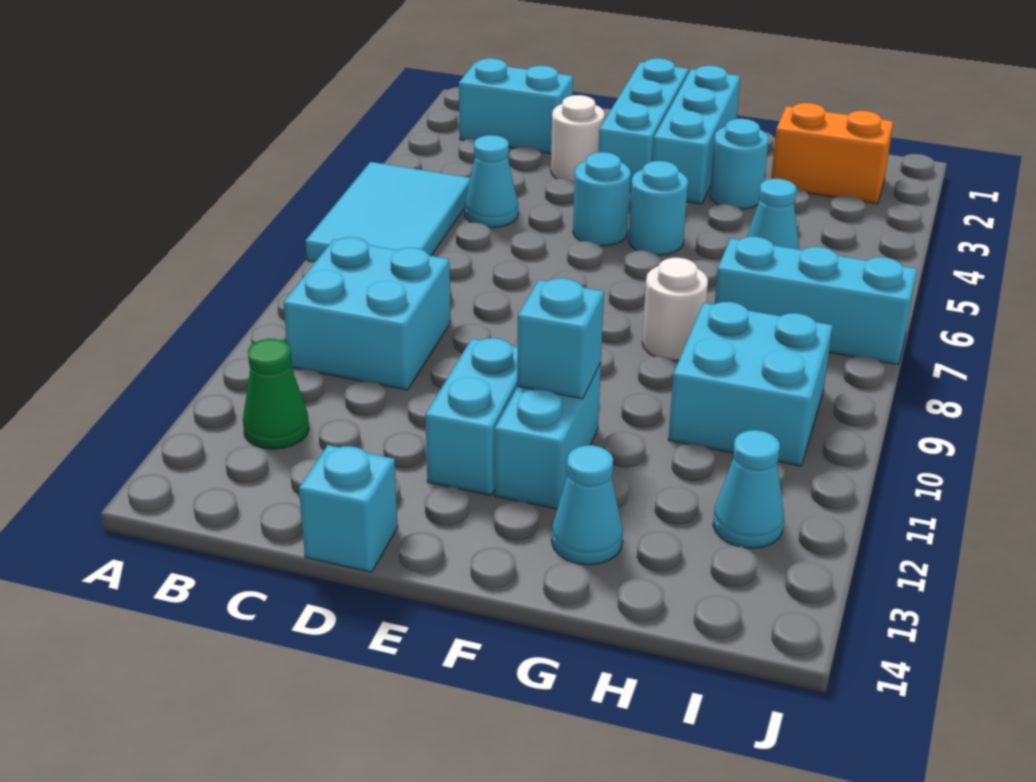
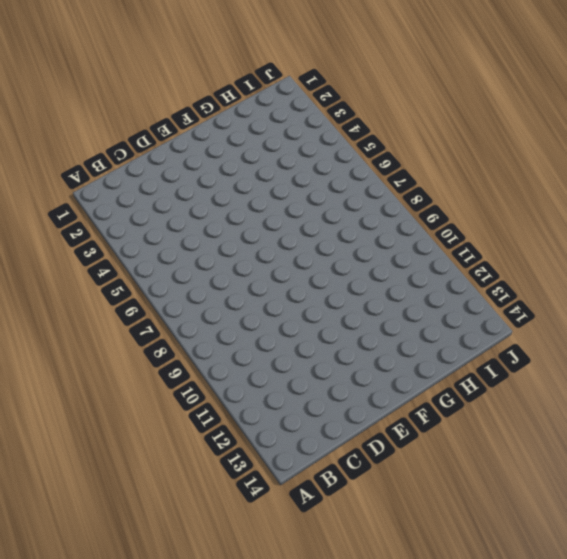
none -> cyan 2x3 tile [305,162,470,262]
none -> cyan 1x2 brick [459,58,573,154]
none -> cyan 2x2 brick [283,237,451,390]

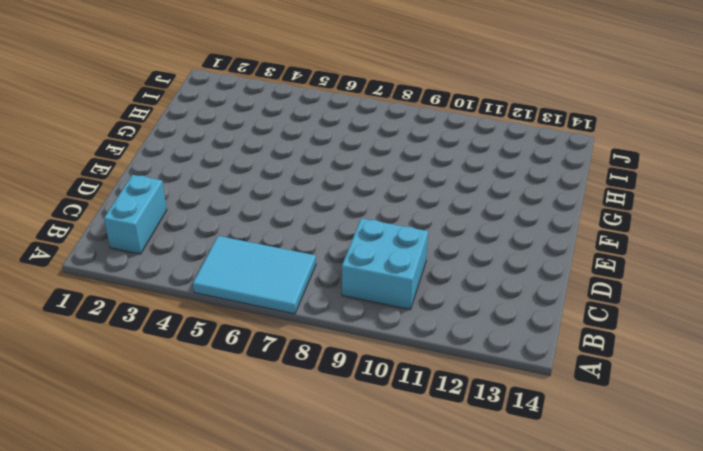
none -> green 1x1 cone [243,339,309,449]
none -> cyan 1x1 cone [465,135,518,228]
none -> white 1x1 round brick [551,95,605,182]

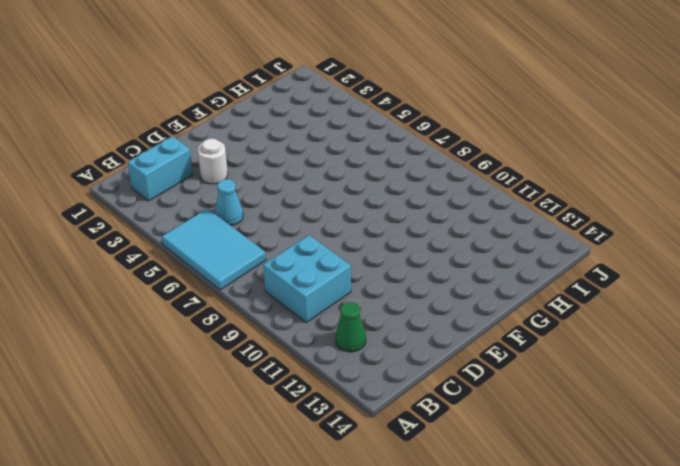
none -> cyan 1x1 brick [299,445,398,572]
none -> cyan 1x3 brick [599,58,689,192]
none -> cyan 1x1 round brick [573,152,631,246]

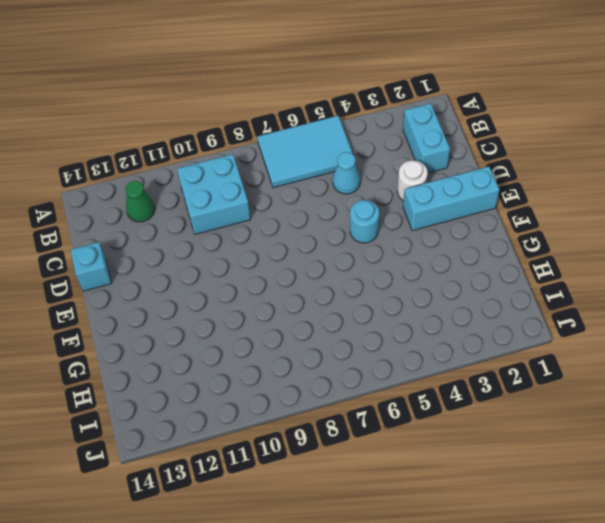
none -> cyan 1x2 brick [425,338,518,495]
none -> cyan 1x3 brick [653,66,740,204]
none -> cyan 1x1 round brick [629,161,688,255]

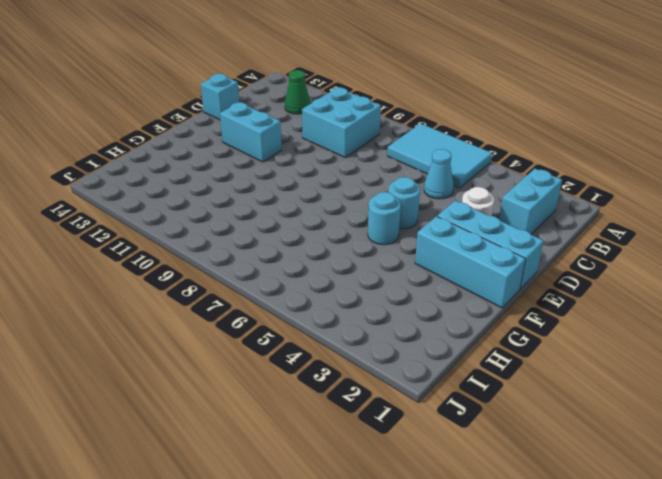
none -> cyan 1x2 brick [495,363,601,509]
none -> cyan 1x1 round brick [710,119,769,209]
none -> white 1x1 round brick [642,258,708,361]

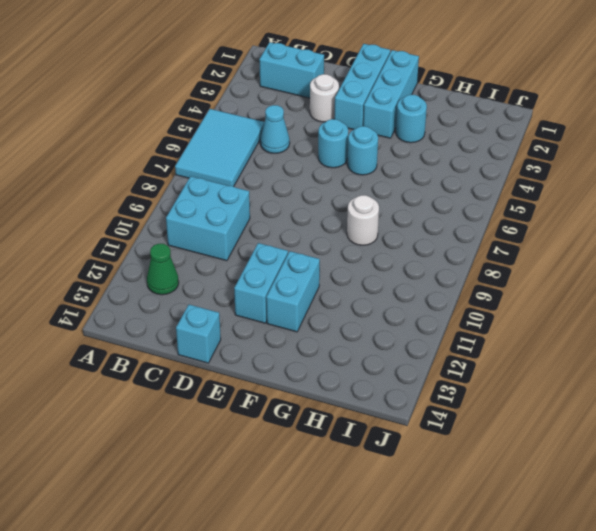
none -> cyan 1x1 cone [552,445,623,565]
none -> orange 1x2 brick [771,103,893,204]
none -> cyan 1x1 cone [747,179,799,249]

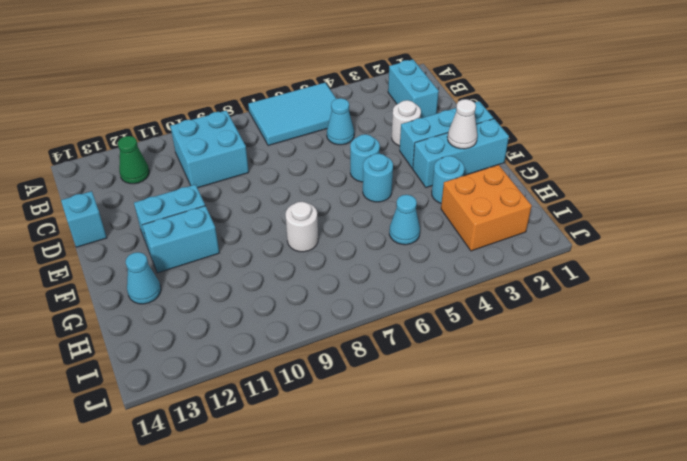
white 1x1 cone [447,99,477,149] -> none
orange 2x2 brick [441,165,532,251] -> orange 1x2 brick [771,103,893,204]
none -> cyan 1x3 brick [715,237,917,364]
none -> cyan 2x2 brick [668,302,833,466]
none -> cyan 1x1 cone [713,430,784,548]

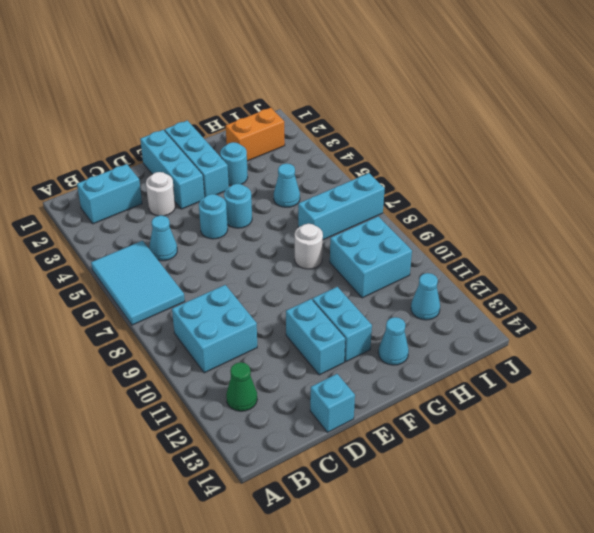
none -> cyan 1x1 brick [517,278,604,399]

